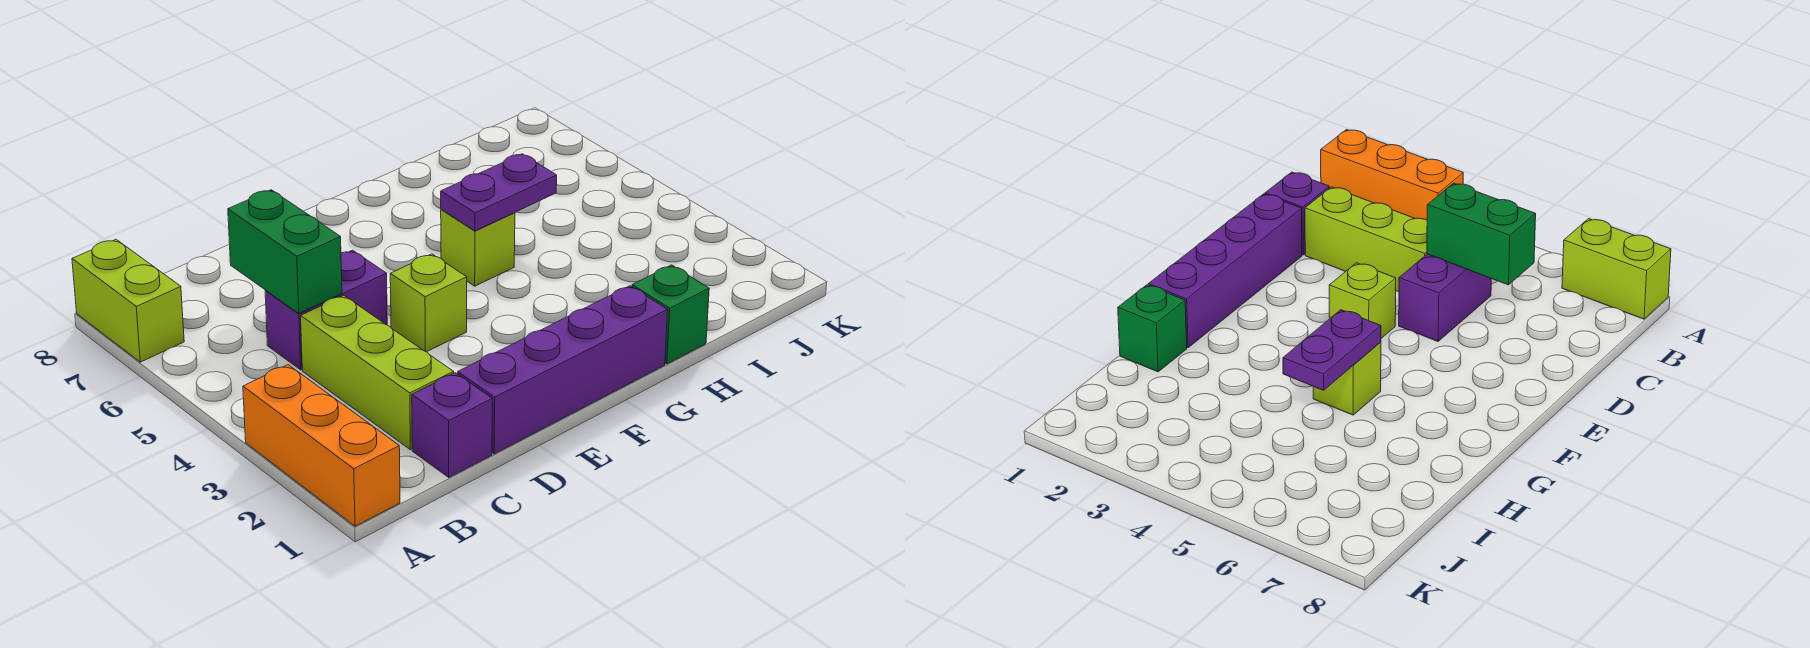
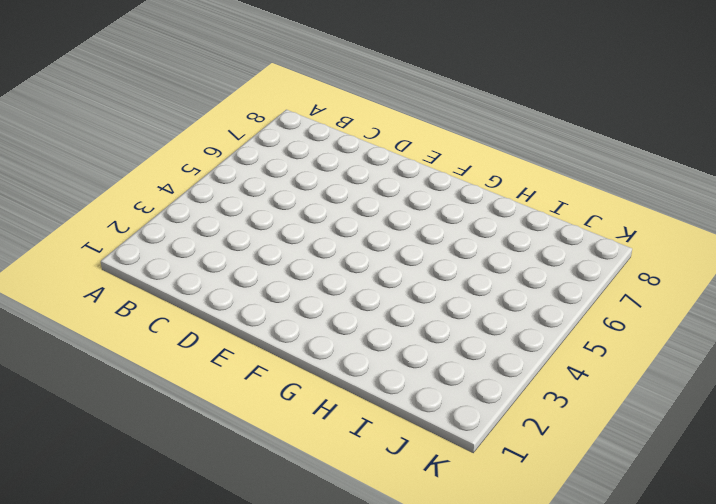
none -> orange 1x3 brick [243,365,400,526]
none -> lime 1x2 brick [72,240,184,362]

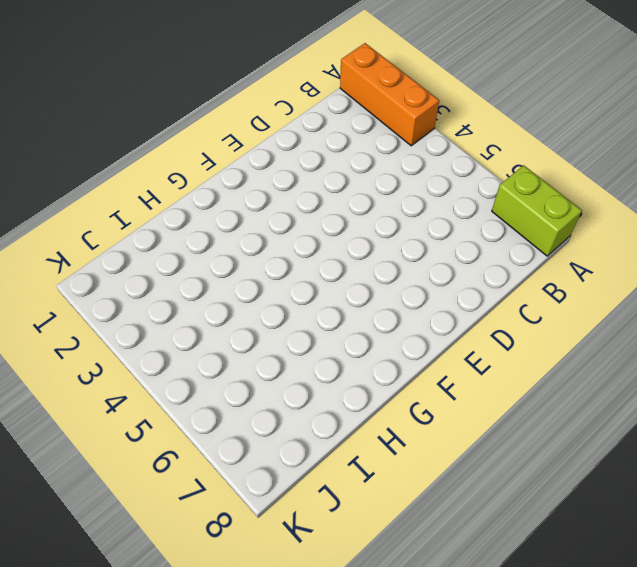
none -> purple 1x1 brick [412,373,492,477]
none -> lime 1x3 brick [301,295,454,450]

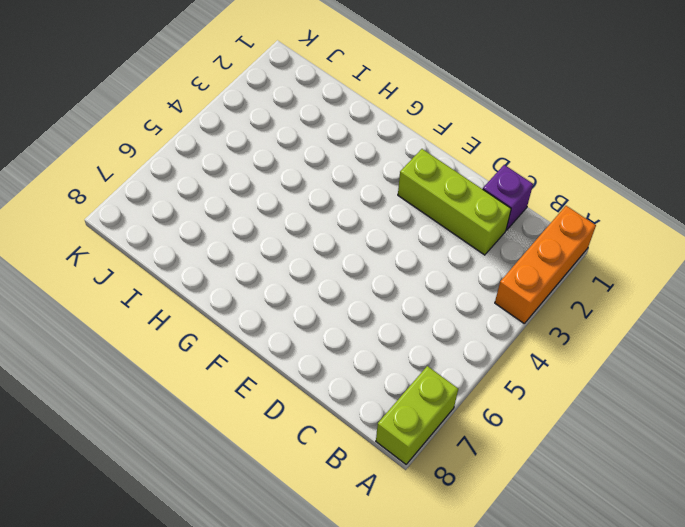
lime 1x3 brick [398,149,511,255] -> lime 1x3 brick turned to [301,295,454,450]
none -> purple 1x2 brick [265,250,387,370]
none -> purple 1x4 brick [458,286,668,454]

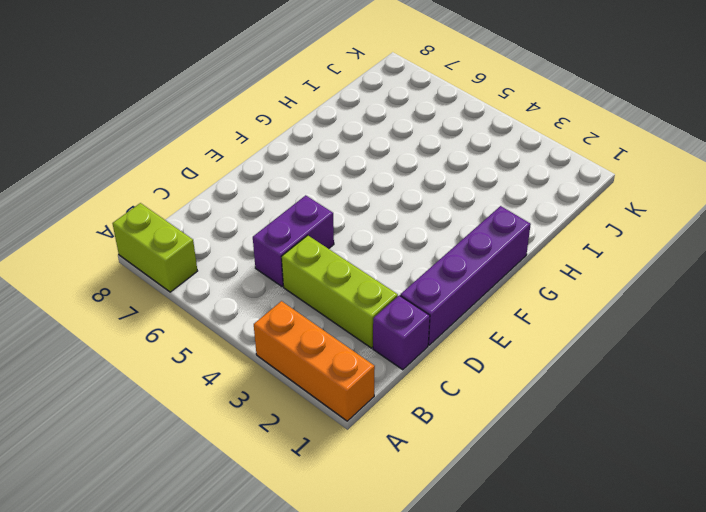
none -> lime 1x1 brick [390,254,467,352]
none -> lime 1x1 brick [441,209,515,286]

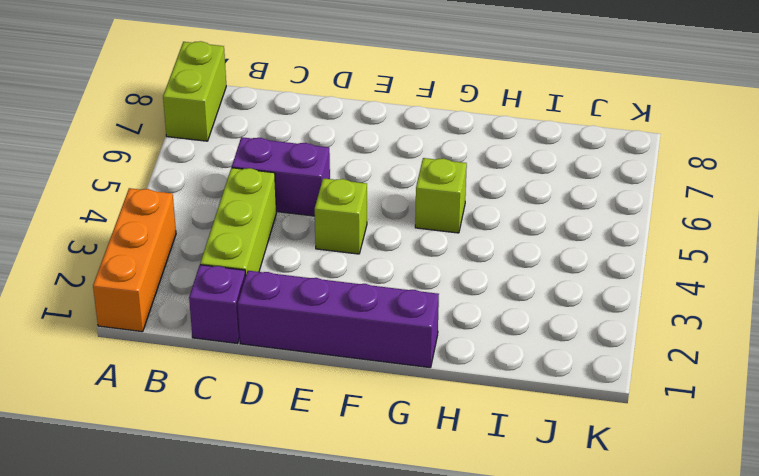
none -> green 1x1 brick [632,265,709,364]
none -> green 1x2 brick [228,190,342,314]

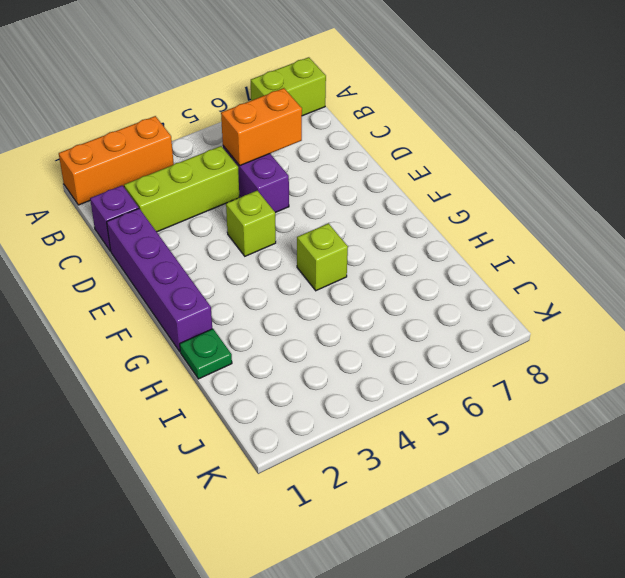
orange 1x2 brick [221,88,302,165] -> green 1x2 brick [228,190,342,314]
green 1x1 plate [180,329,232,379] -> green 1x1 brick [632,265,709,364]
none -> purple 1x2 plate [441,154,557,231]

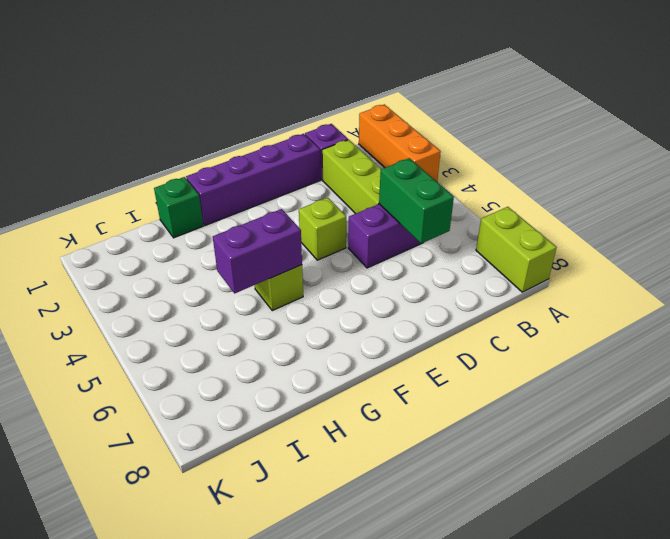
purple 1x2 brick [213,209,302,293] -> purple 1x2 plate [441,154,557,231]

